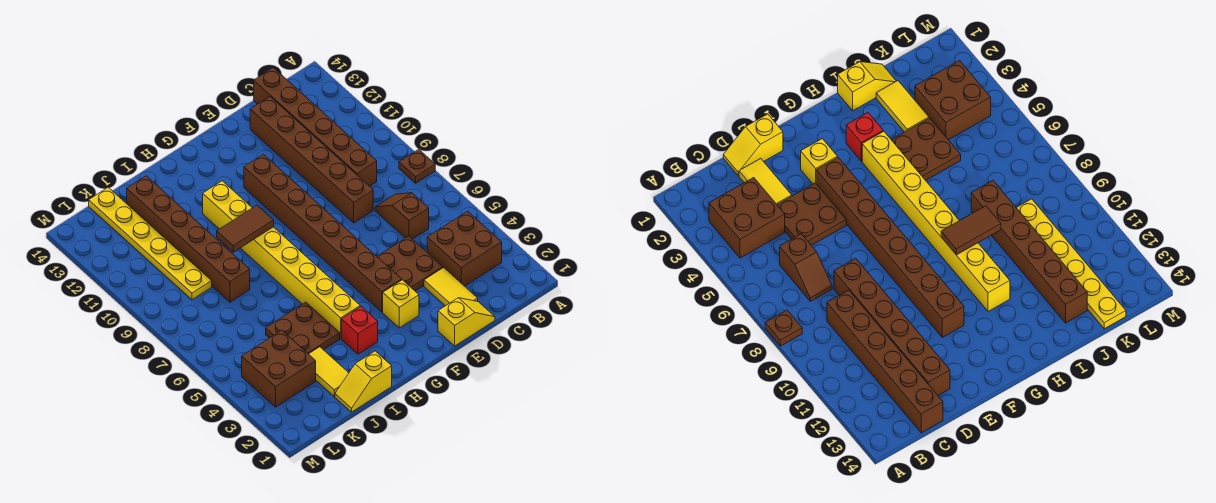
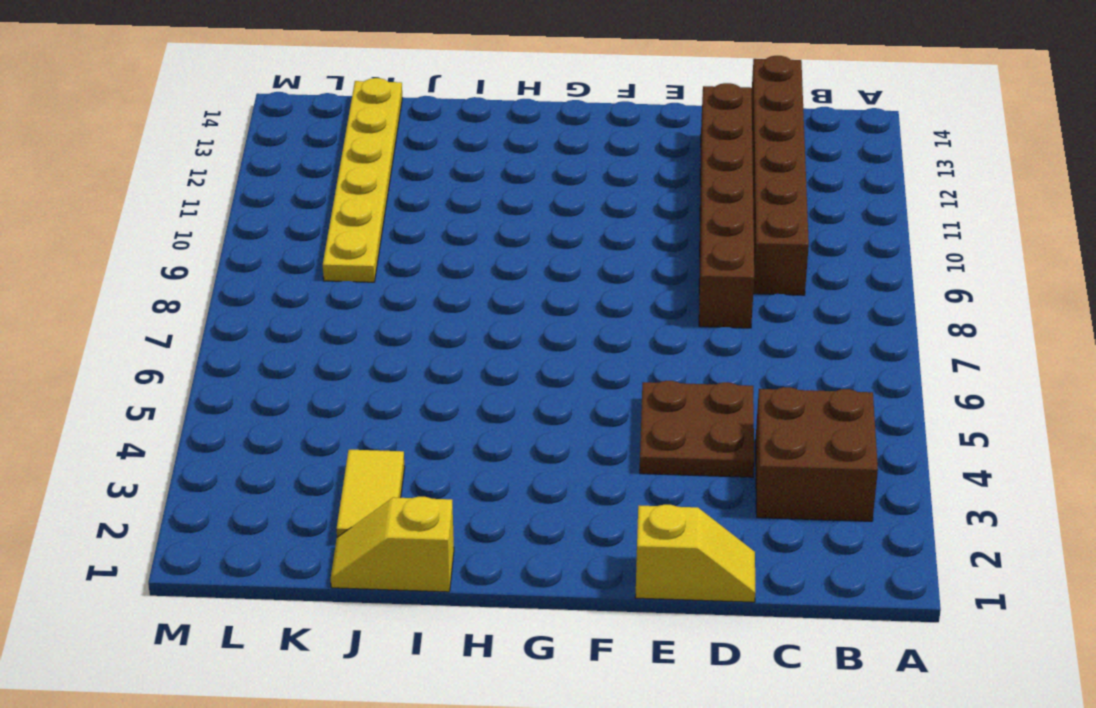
none -> brown 1x1 plate [399,149,435,183]
none -> brown 1x2 slope [375,193,429,239]
none -> yellow 1x2 tile [424,268,478,306]

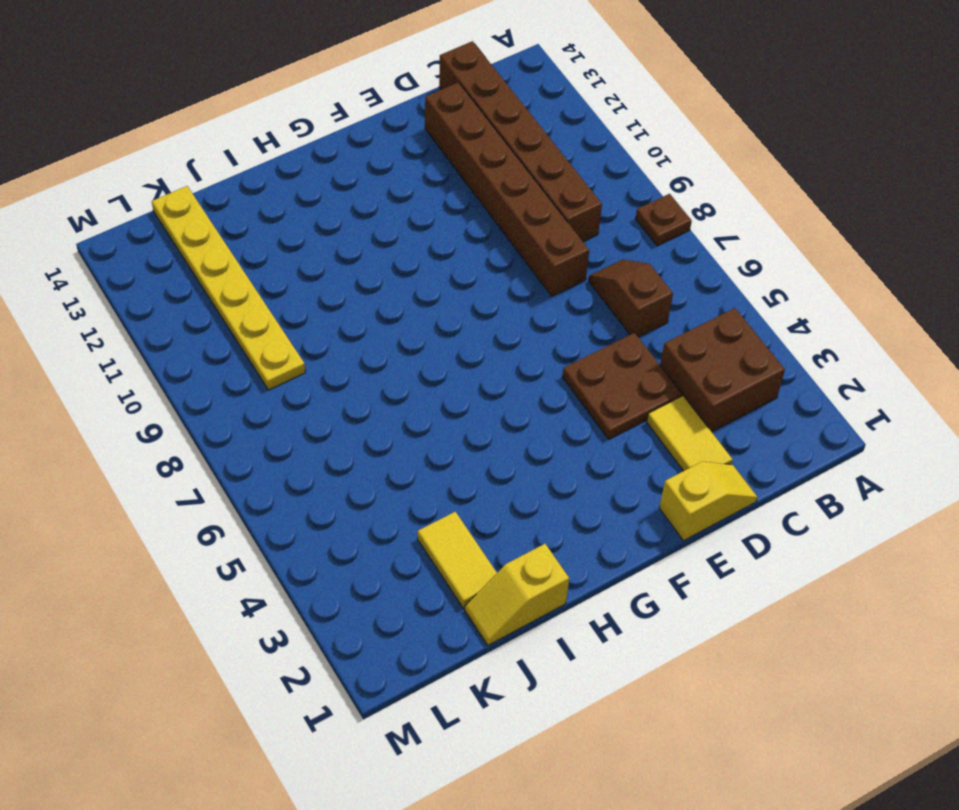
none -> yellow 1x1 brick [383,280,419,328]
none -> brown 1x8 brick [244,154,402,312]
none -> red 1x1 brick [342,307,378,354]

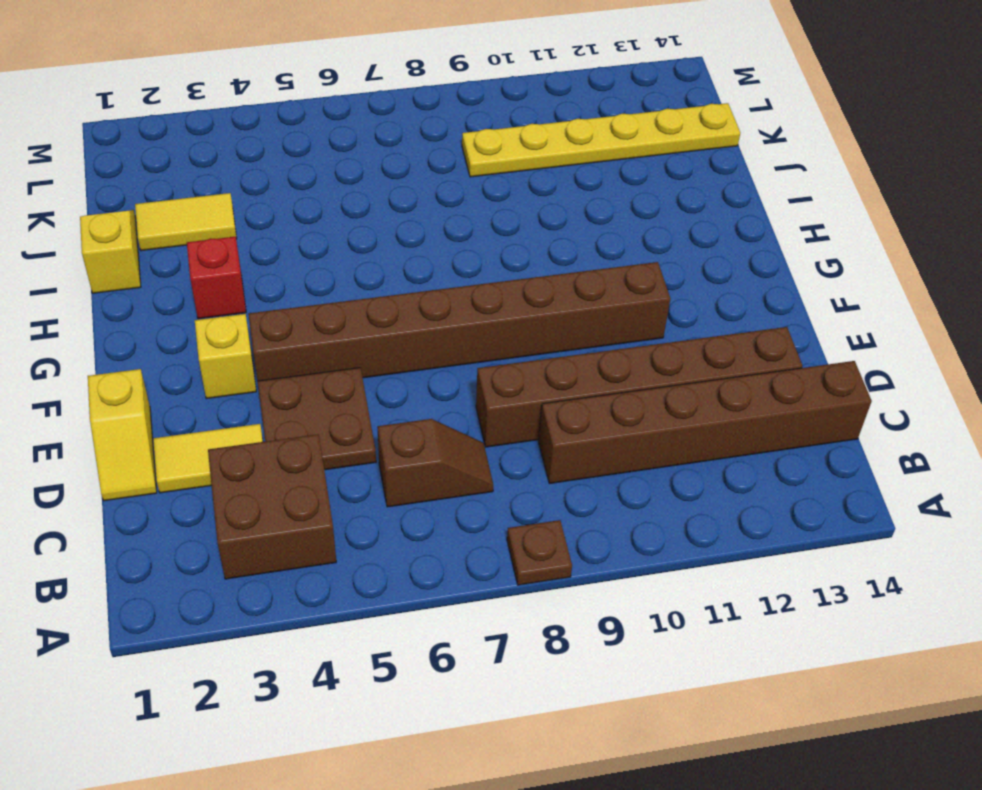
none -> yellow 1x8 brick [203,181,360,338]
none -> brown 2x2 plate [266,302,340,354]
none -> brown 1x6 brick [127,176,250,302]

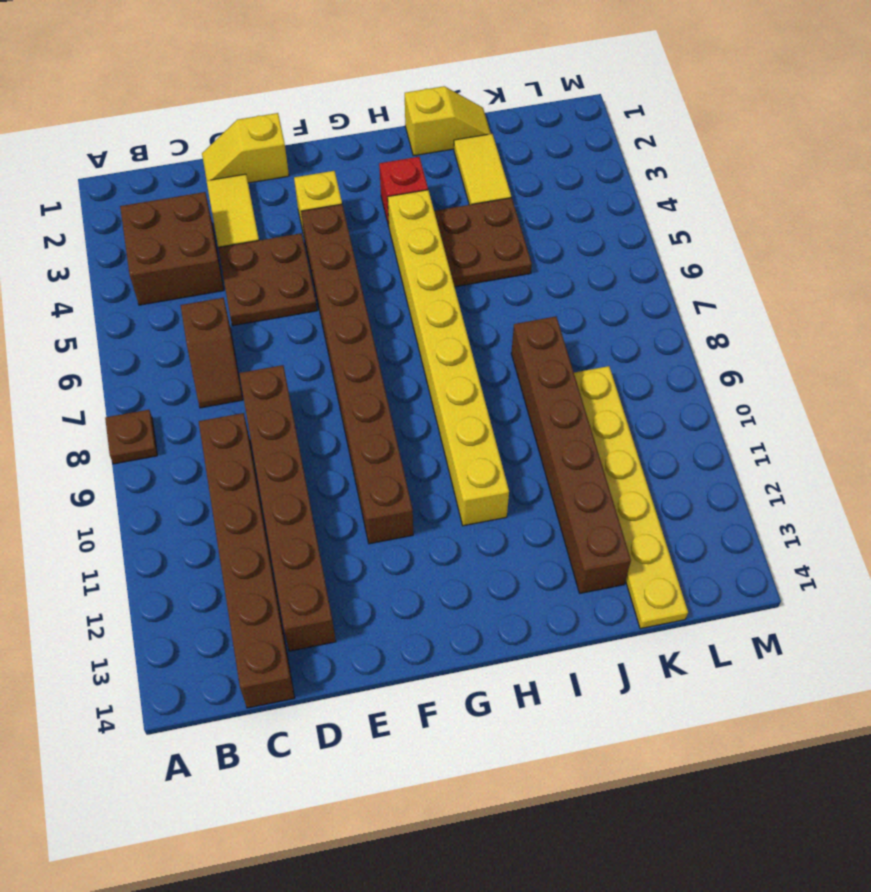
none -> brown 2x2 brick [242,330,316,407]
none -> brown 1x2 tile [217,205,274,252]

